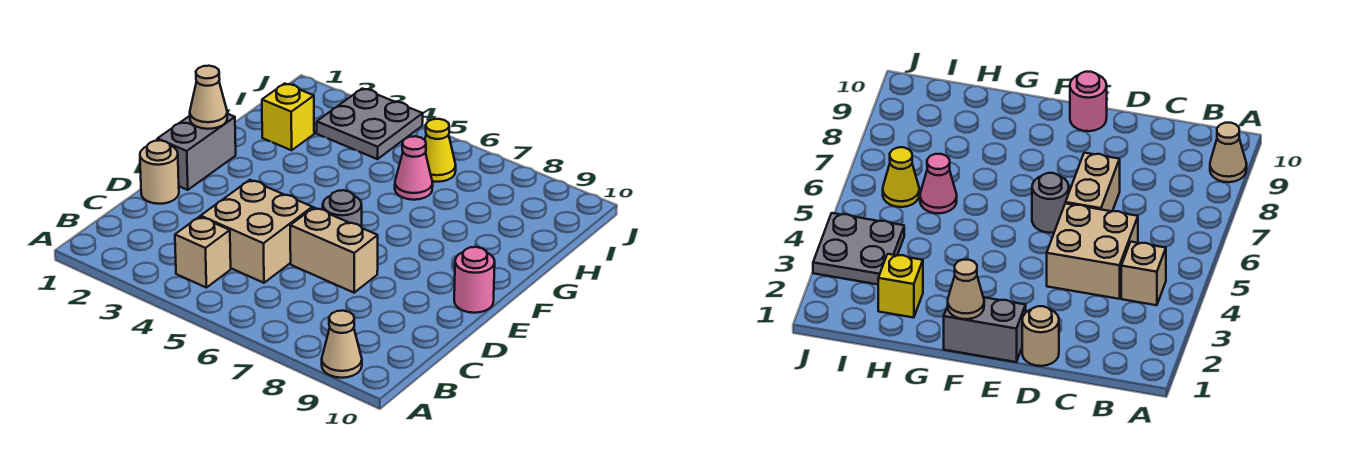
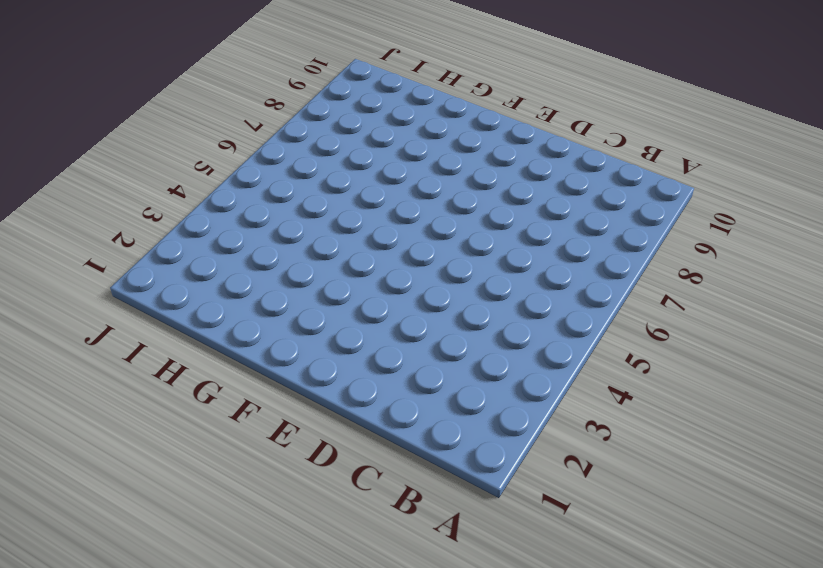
none -> tan 1x1 cone [322,311,362,378]
none -> tan 1x1 brick [175,217,231,288]
none -> tan 2x2 brick [201,180,312,283]

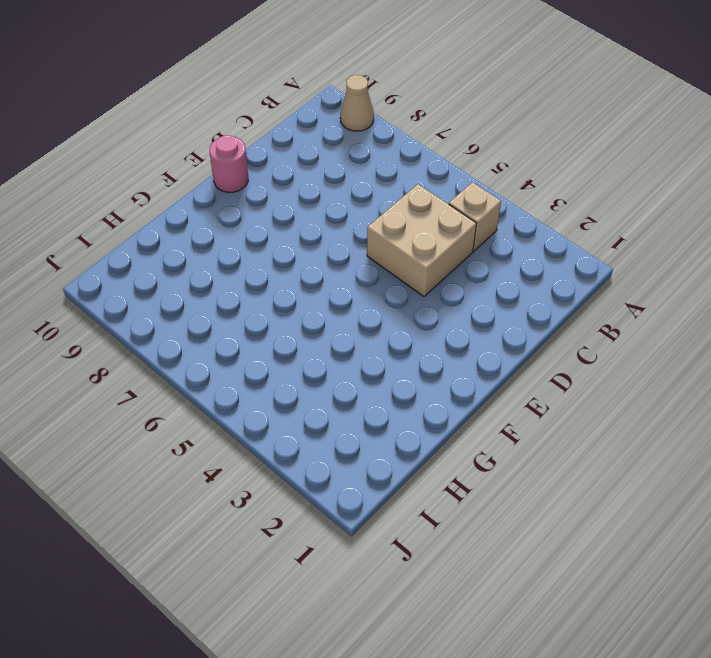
none -> tan 1x1 round brick [140,140,179,204]
none -> tan 1x2 brick [290,208,378,293]
none -> grey 1x2 brick [157,114,236,190]

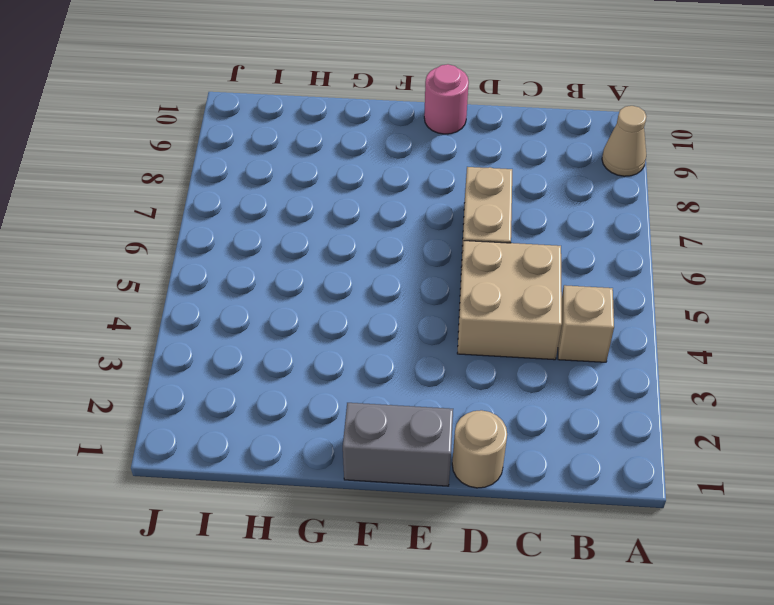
none -> grey 1x1 round brick [323,190,362,226]
none -> yellow 1x1 brick [262,83,314,150]
none -> pink 1x1 cone [395,136,433,200]

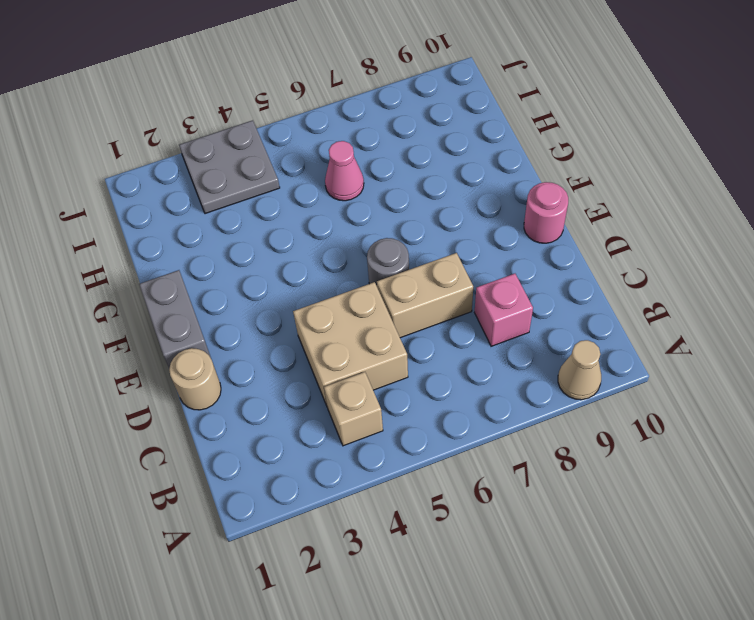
pink 1x1 brick [475,274,533,346] -> none
none -> yellow 1x1 brick [262,83,314,150]
none -> yellow 1x1 cone [425,119,456,182]
none -> tan 1x1 cone [190,66,227,129]

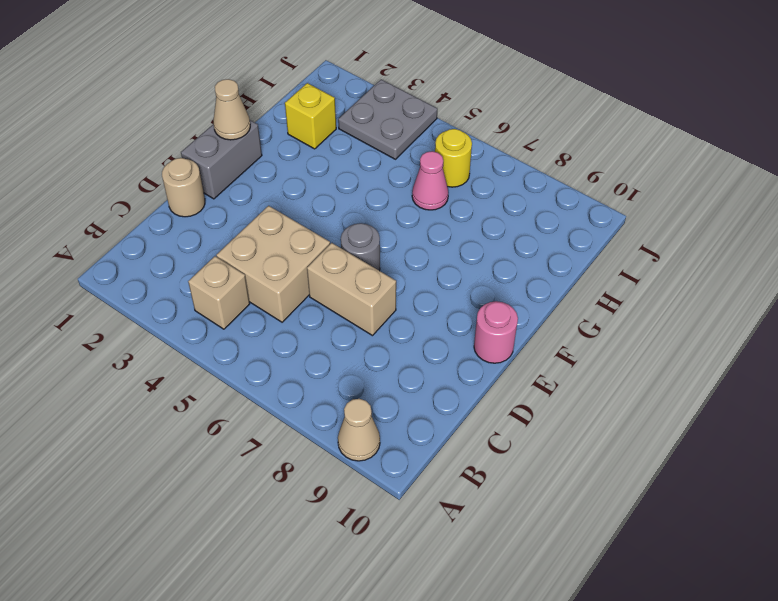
yellow 1x1 round brick [435,129,472,187] -> yellow 1x1 cone [425,119,456,182]

